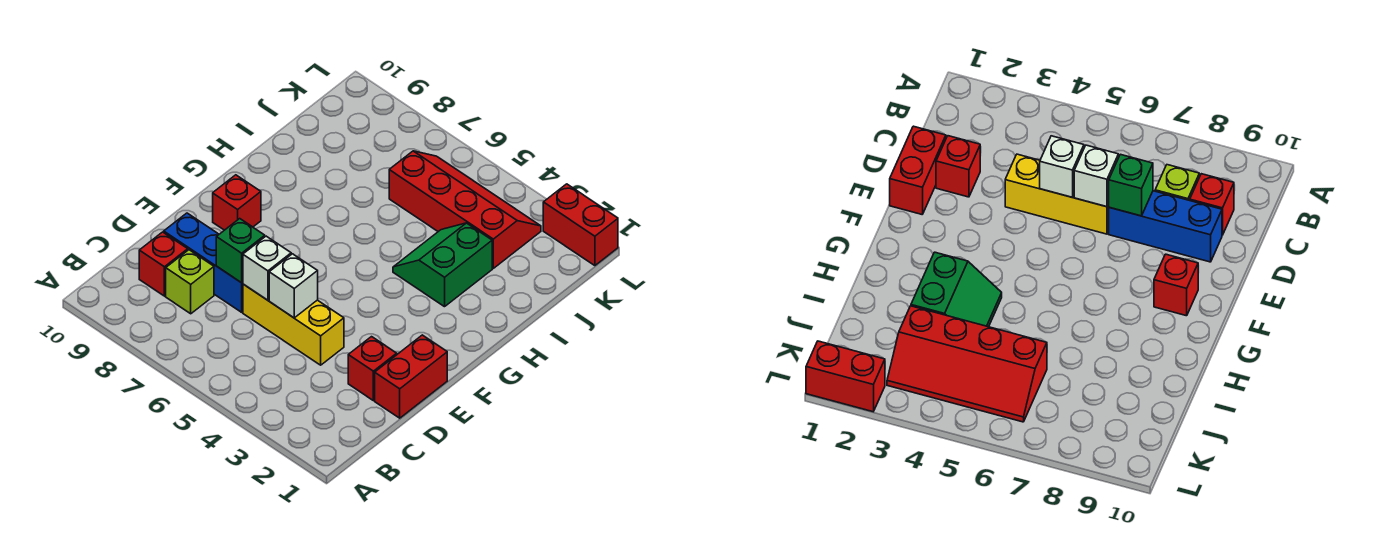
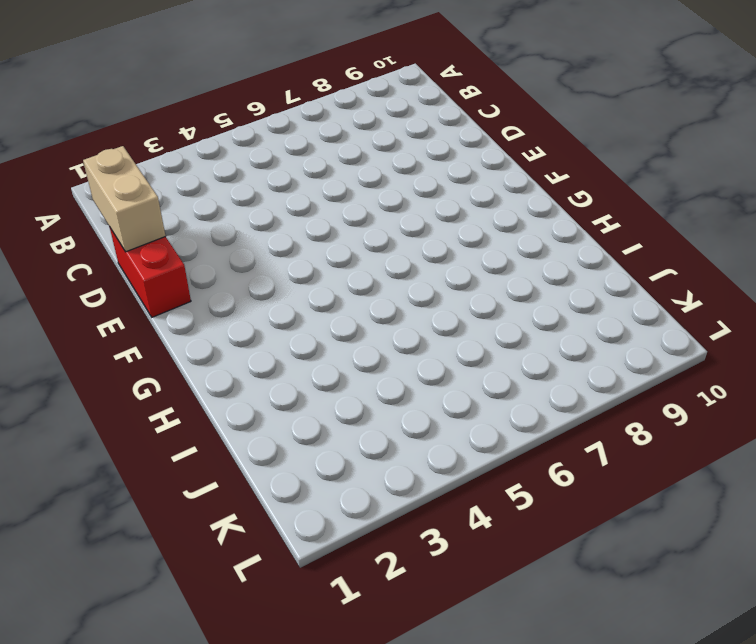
tan 1x2 brick [83,146,166,252] -> none
none -> lime 1x1 brick [166,250,214,314]
none -> red 1x1 brick [139,232,188,296]
none -> red 1x1 brick [348,337,397,400]

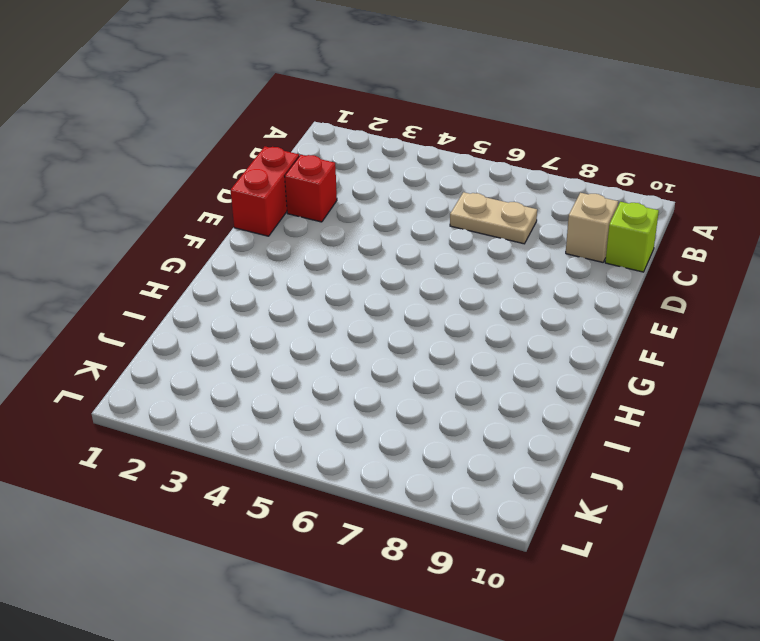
tan 1x2 plate [450,192,537,244] -> none
tan 1x1 brick [566,193,618,262] -> red 1x1 brick [139,232,188,296]
lime 1x1 brick [605,202,659,272] -> lime 1x1 brick moved to [166,250,214,314]
none -> yellow 1x3 brick [243,284,344,365]
none -> blue 1x3 brick [164,213,243,312]
none -> red 1x1 brick [213,175,261,230]

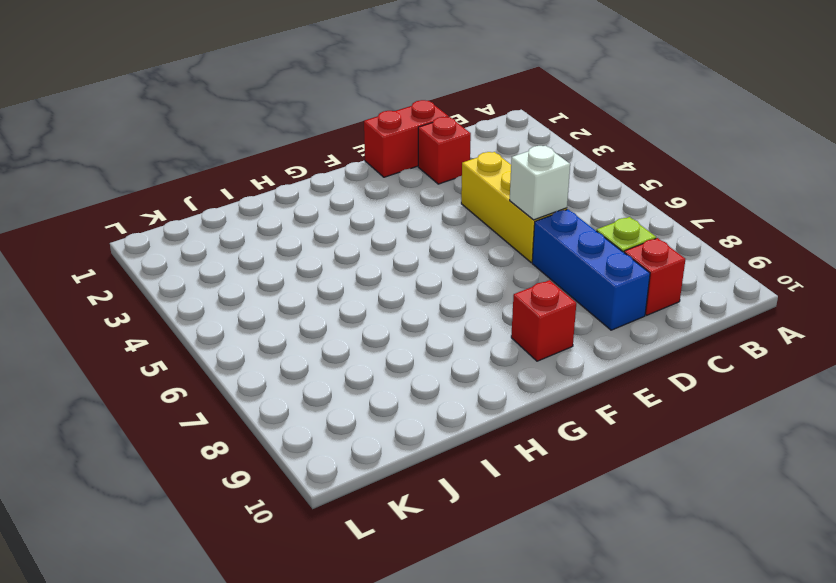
none -> green 2x2 slope [393,223,492,307]
none -> red 2x4 slope [389,151,541,268]
none -> red 1x2 brick [543,184,618,266]

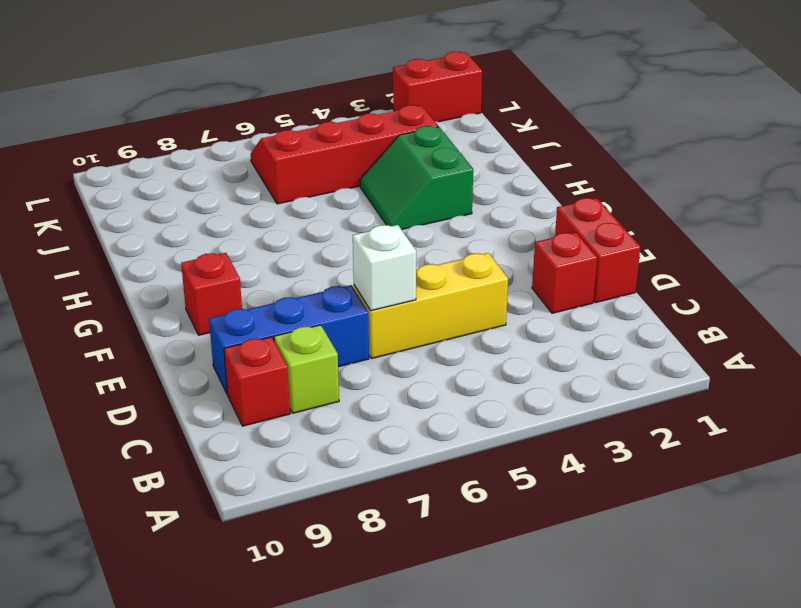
none -> white 1x1 brick [269,254,318,318]
none -> green 1x1 brick [216,219,265,283]

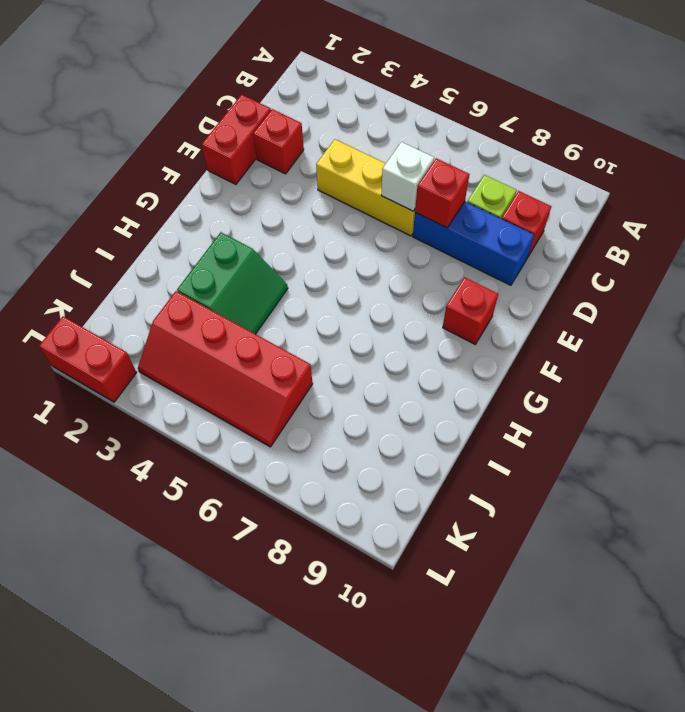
red 1x1 brick [415,158,470,228] -> green 1x1 brick [216,219,265,283]
none -> white 1x1 brick [269,254,318,318]

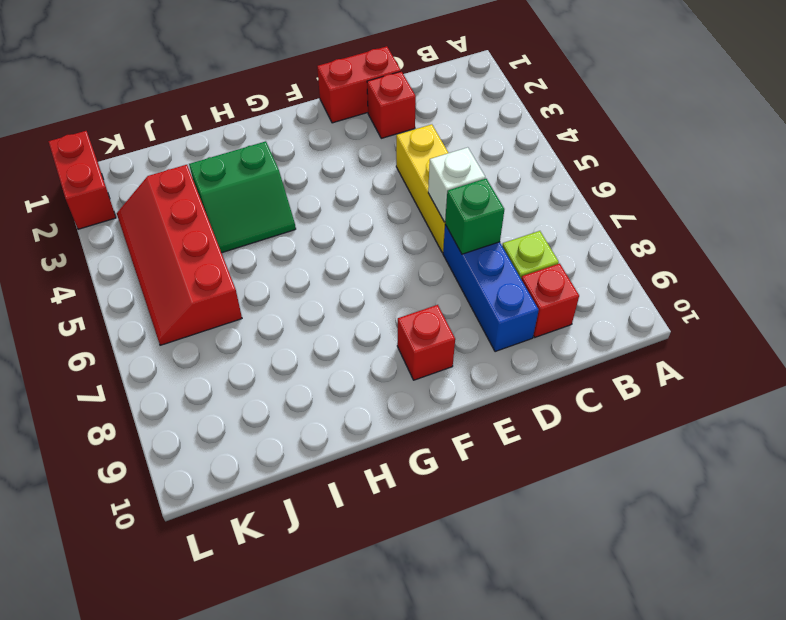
none -> white 1x1 brick [269,254,318,318]

